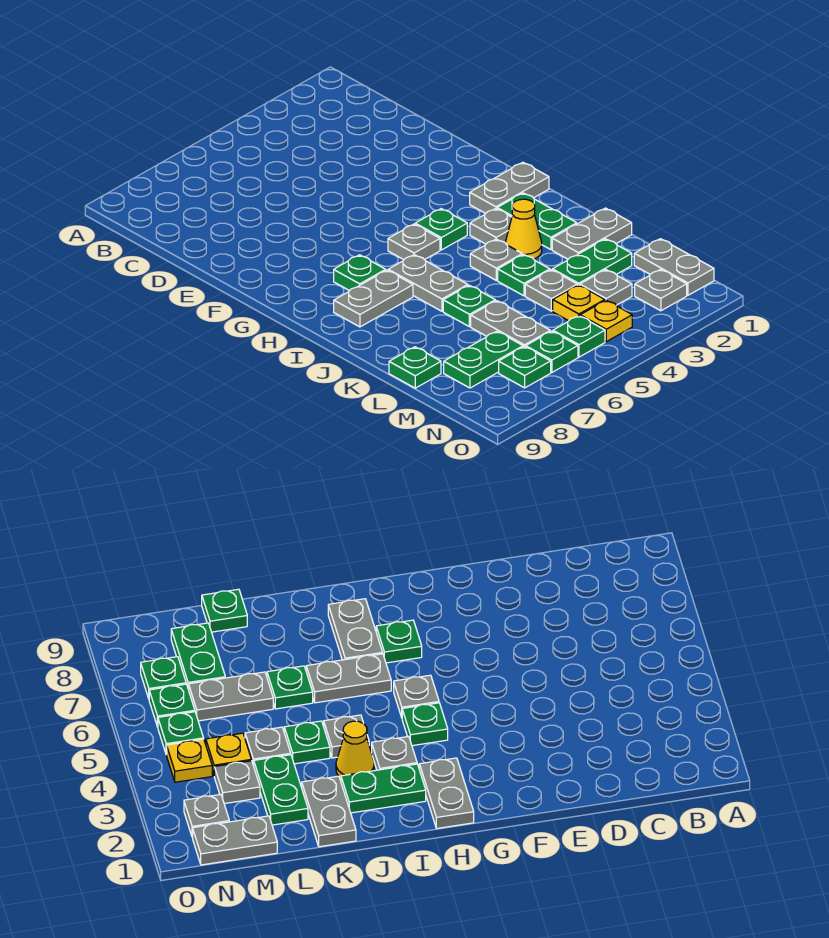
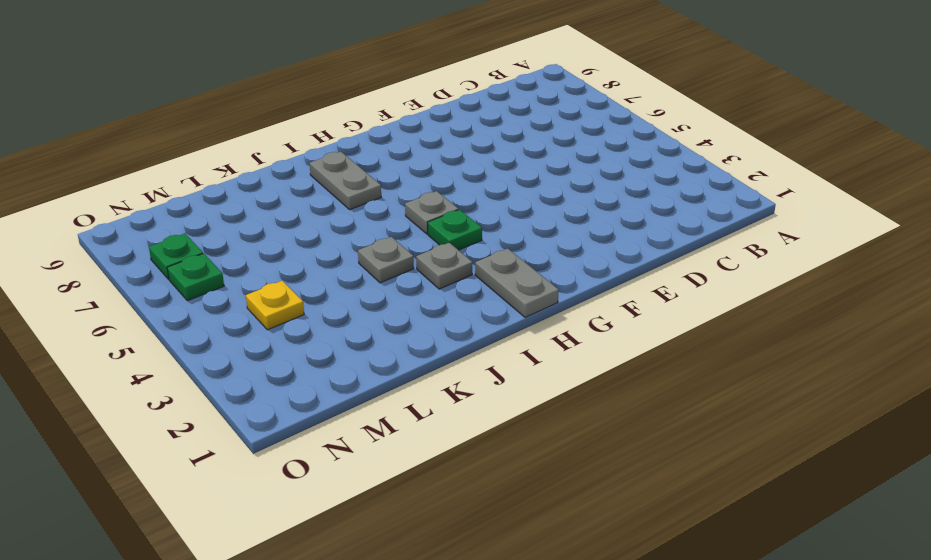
none -> green 1x1 plate [334,255,386,291]
none -> green 1x2 plate [497,193,577,250]
none -> grey 1x2 plate [388,255,468,311]

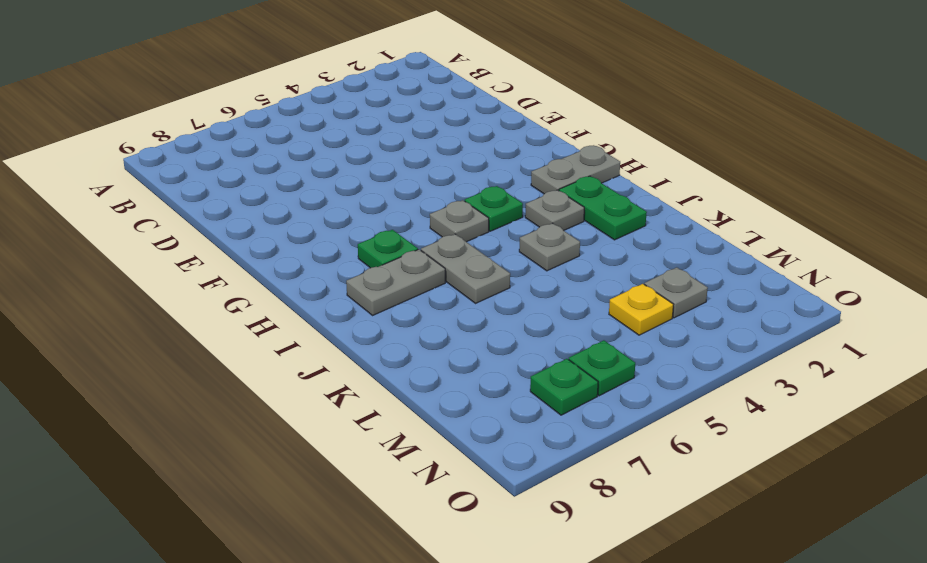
none -> yellow 1x1 cone [505,199,542,259]
none -> grey 1x2 plate [552,208,632,259]
none -> green 1x1 plate [498,254,550,296]

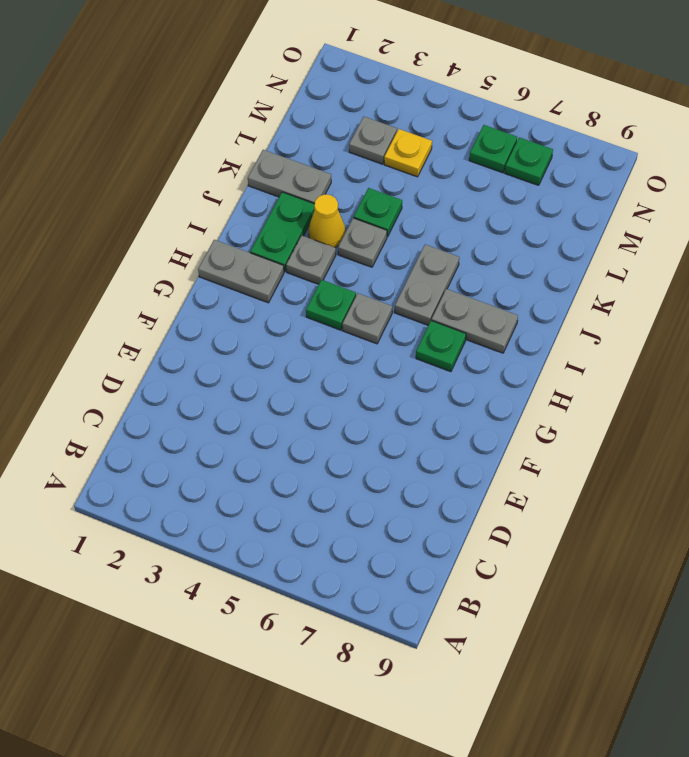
none -> green 1x1 plate [443,285,495,327]
none -> green 1x2 plate [552,239,632,285]
none -> grey 1x1 plate [525,270,577,311]

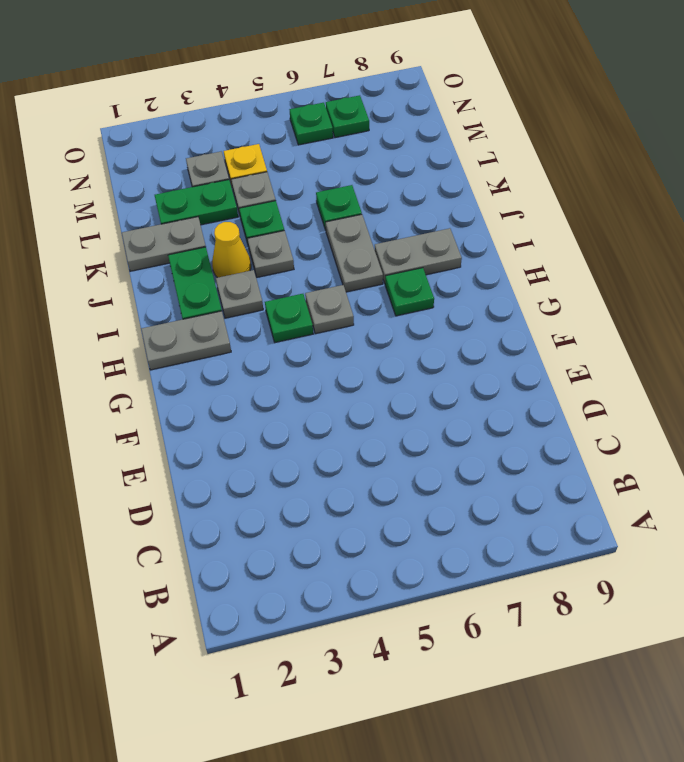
none -> grey 1x2 plate [471,301,550,347]
none -> green 1x1 plate [389,347,441,388]
none -> grey 1x2 plate [634,239,714,295]

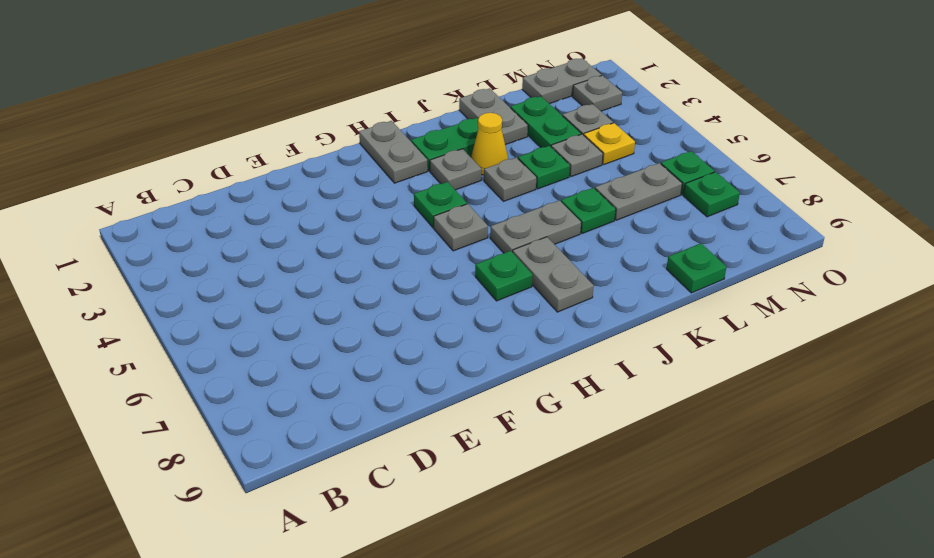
none -> green 1x2 plate [444,331,523,388]
none -> yellow 1x1 plate [580,300,632,342]
none -> green 1x1 plate [553,316,605,357]

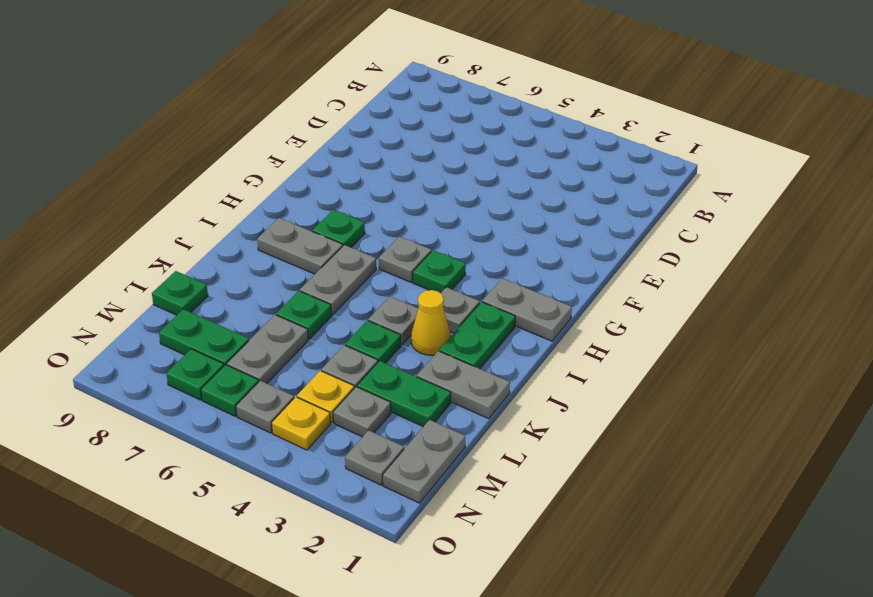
grey 1x1 plate [236,381,294,433] -> green 1x1 plate [553,316,605,357]

